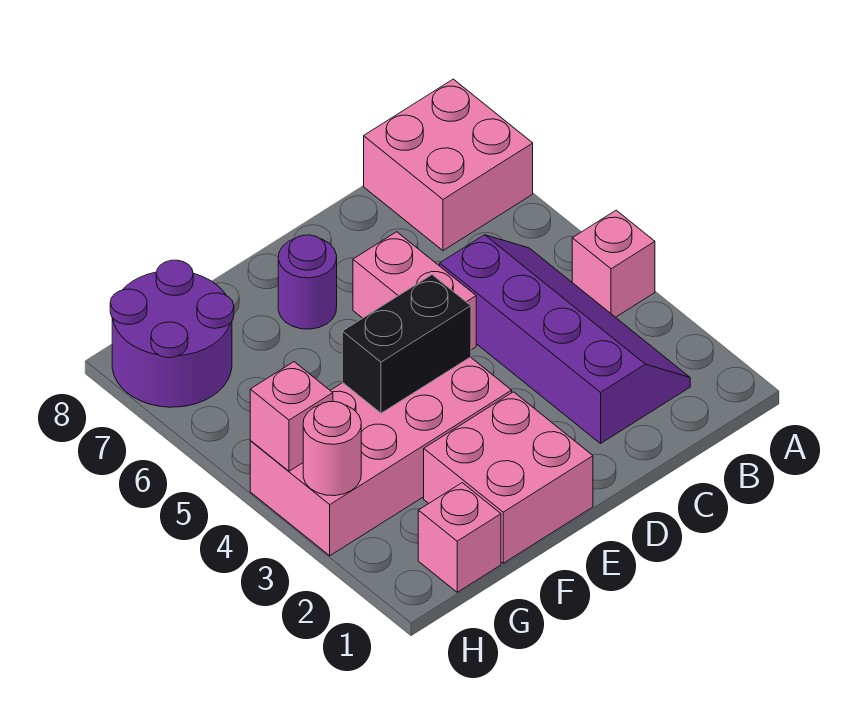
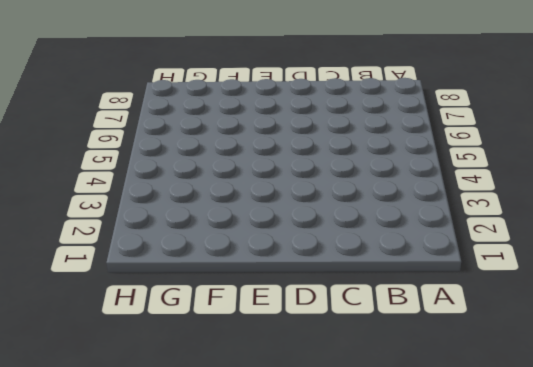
none -> pink 1x1 brick [572,210,655,317]
none -> pink 2x2 brick [364,79,533,251]
none -> purple 2x4 slope [440,235,690,443]

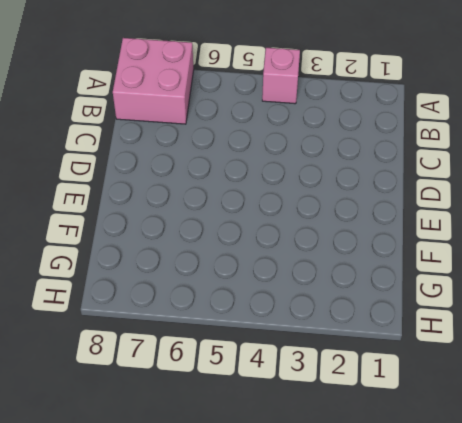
none -> purple 2x4 slope [440,235,690,443]
none -> pink 1x2 brick [353,232,476,350]
none -> pink 2x2 brick [424,392,593,563]

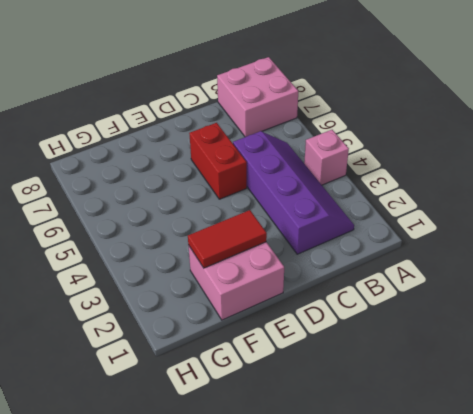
red 1x2 brick [189,123,247,199] -> pink 1x2 brick [353,232,476,350]
red 1x2 tile [188,210,267,268] -> none
none -> pink 2x4 brick [250,357,512,556]
none -> purple 1x1 round brick [278,235,337,329]
none -> pink 1x1 brick [418,483,501,592]

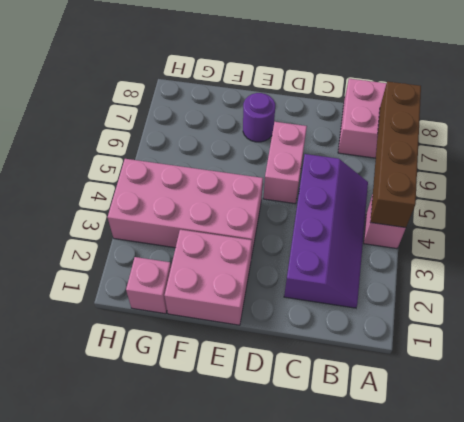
brown 1x4 brick [370,81,421,228] -> none
none -> purple 2x2 round brick [110,260,234,407]
none -> black 1x2 brick [342,275,471,413]
none -> pink 1x1 round brick [303,402,361,496]

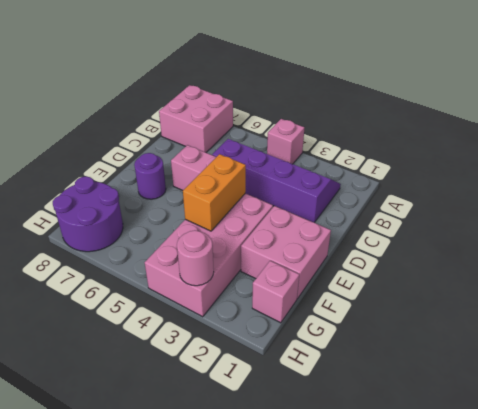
orange 1x2 brick [183,154,246,231] -> black 1x2 brick [342,275,471,413]
none -> pink 1x1 brick [250,362,333,471]

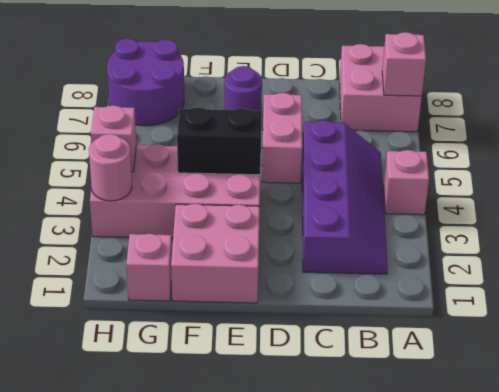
pink 1x1 brick [382,32,426,96] -> none

